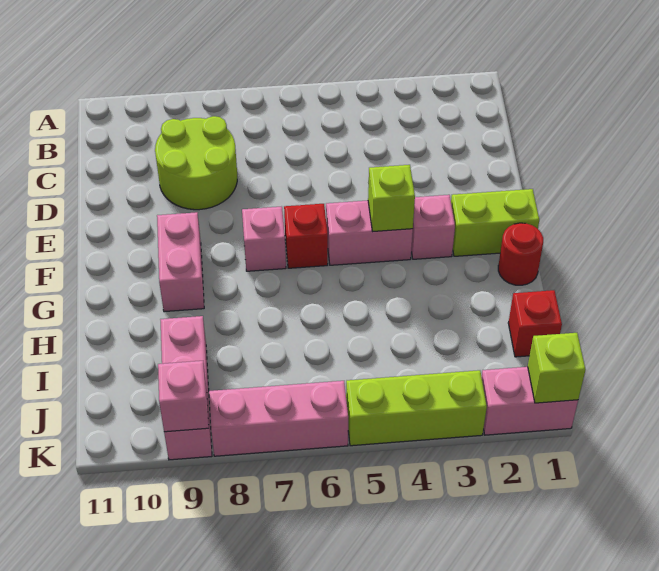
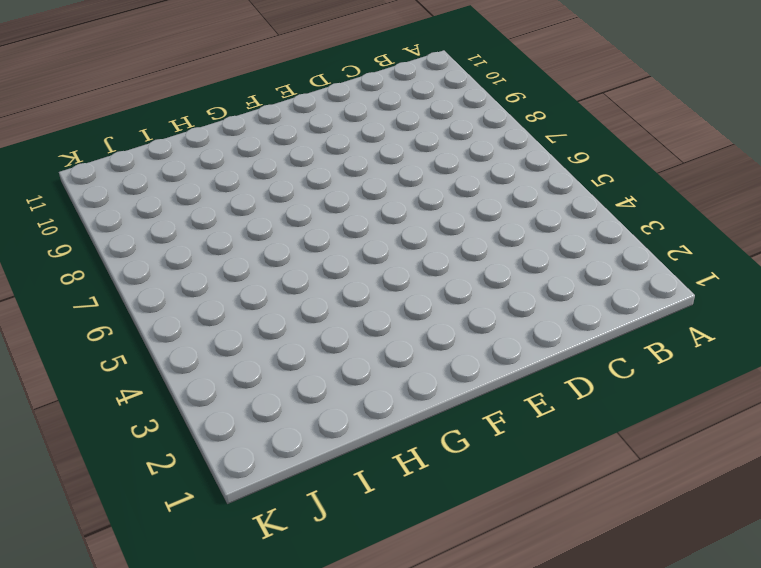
none -> lime 2x2 round brick [155,116,237,210]
none -> lime 1x2 brick [451,189,539,256]
none -> pink 1x1 brick [411,195,455,259]

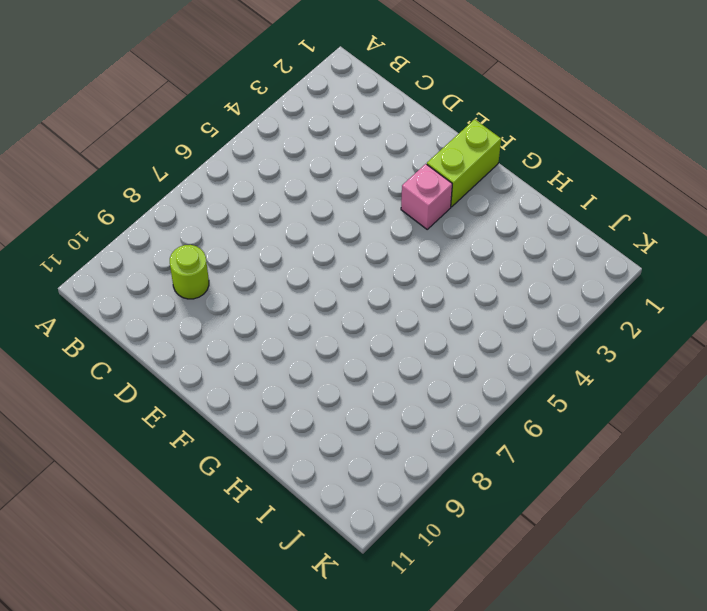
lime 1x1 round brick [170,245,209,299] -> lime 2x2 round brick [155,116,237,210]
none -> pink 1x2 brick [326,200,413,265]
none -> red 1x1 brick [284,204,328,268]
none -> pink 1x1 brick [242,206,286,271]

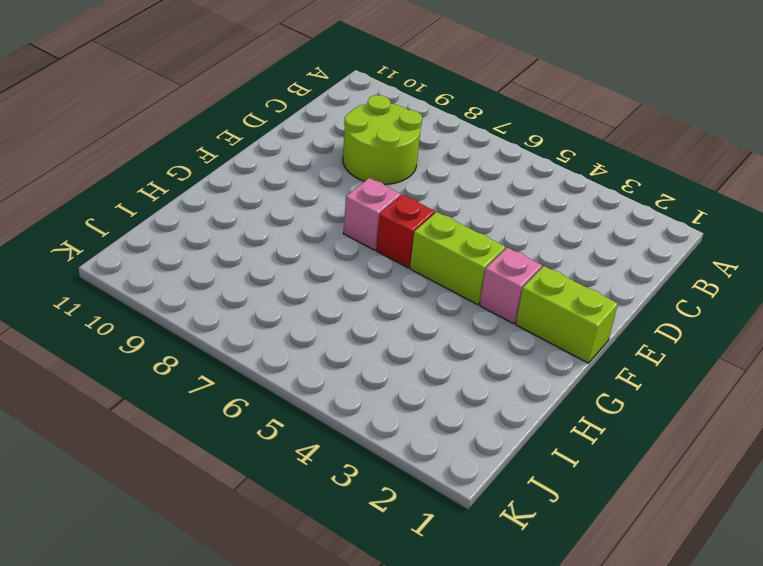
lime 1x2 brick [410,212,505,305] -> pink 1x2 brick [326,200,413,265]
none -> pink 1x2 brick [157,212,204,312]
none -> red 1x1 round brick [498,223,543,285]
none -> red 1x1 brick [508,290,562,357]

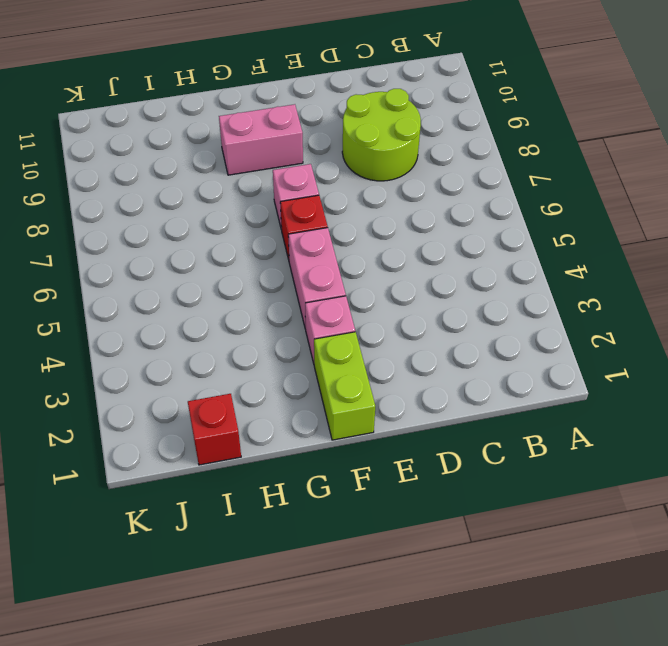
none -> red 1x1 round brick [498,223,543,285]
none -> pink 1x3 brick [160,316,212,460]
none -> pink 1x2 brick [482,367,578,435]

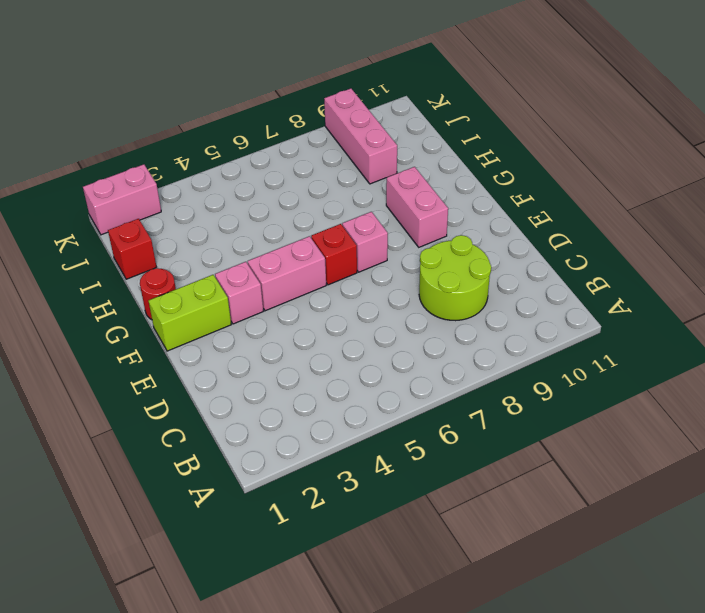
none -> lime 1x3 brick [346,370,487,446]
none -> pink 1x3 brick [209,381,348,456]
none -> lime 1x1 brick [368,165,415,231]

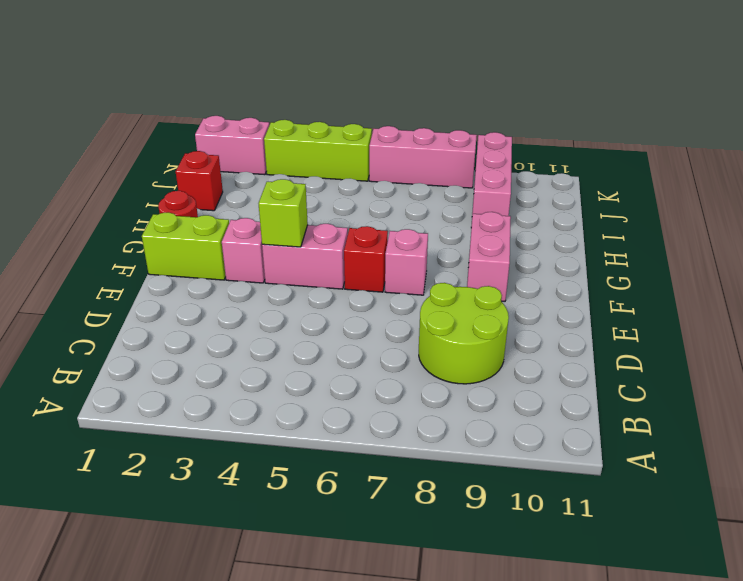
none -> lime 1x1 brick [527,333,585,403]
none -> pink 1x1 brick [158,361,209,432]

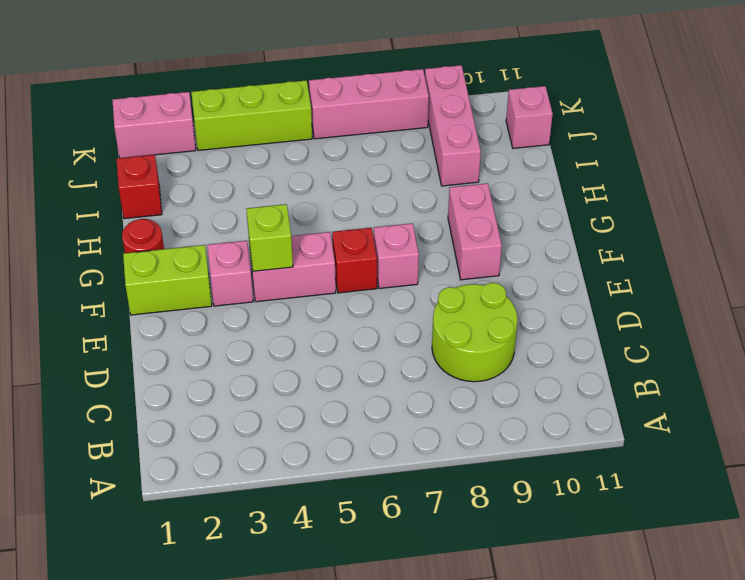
pink 1x1 brick [506,86,553,148] -> pink 1x1 brick moved to [158,361,209,432]
none -> lime 1x1 brick [527,333,585,403]

